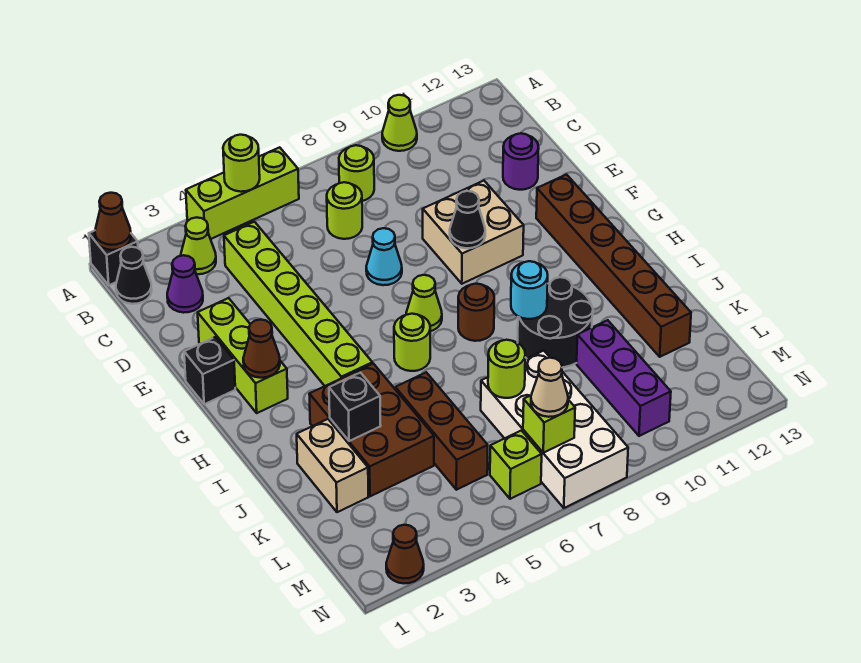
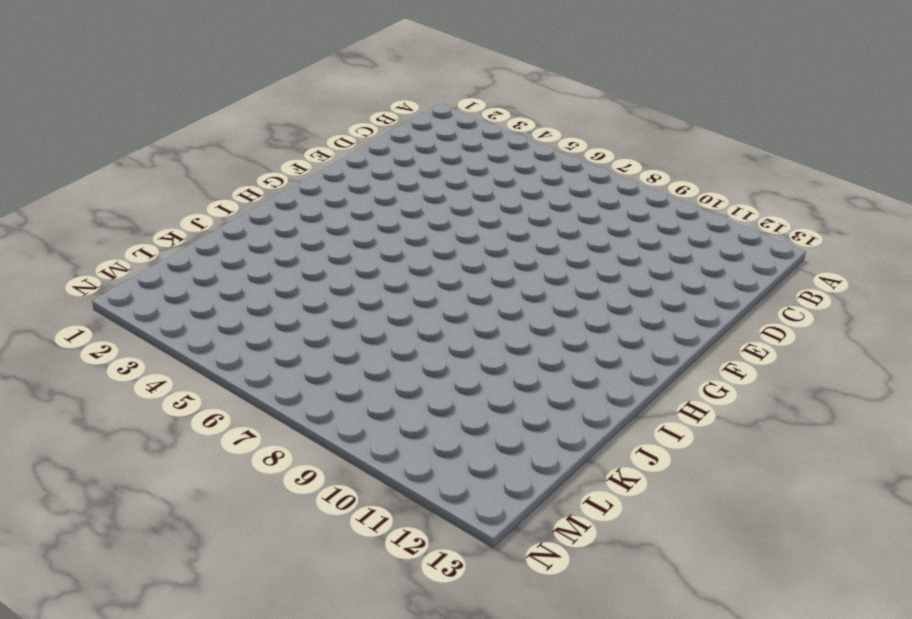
none -> black 1x1 brick [89,231,138,285]
none -> lime 1x3 brick [186,147,299,239]
none -> lime 1x1 cone [382,95,417,151]
none -> black 1x1 cone [116,247,152,304]

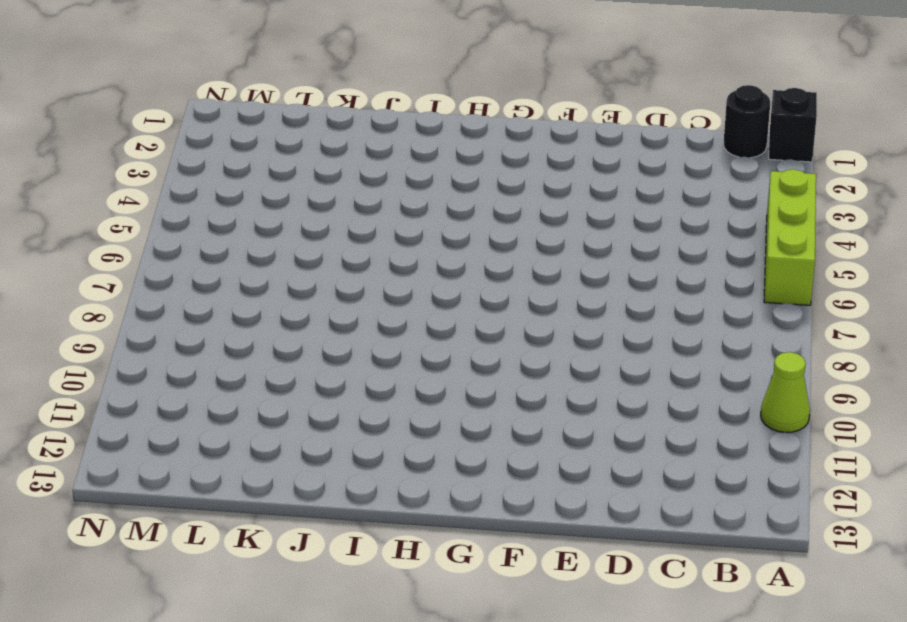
black 1x1 round brick [723,85,770,158] -> black 1x1 cone [116,247,152,304]
none -> lime 1x1 cone [181,217,216,274]
none -> lime 1x1 round brick [339,145,374,201]
none -> purple 1x1 cone [167,255,203,313]
none -> lime 1x6 brick [224,222,372,386]

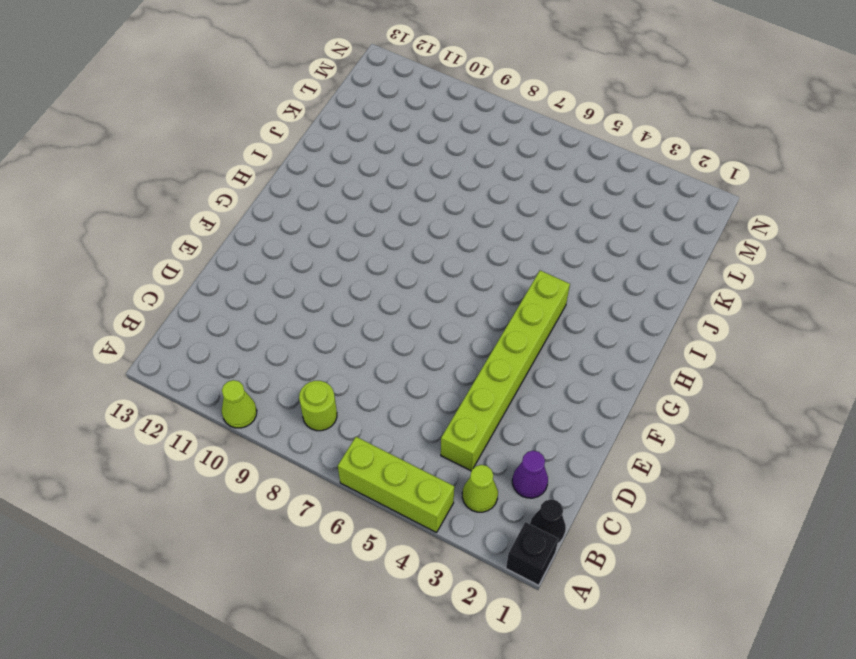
none -> lime 1x1 round brick [327,182,362,239]
none -> purple 1x1 round brick [503,133,539,190]
none -> lime 1x3 brick [198,298,288,413]
none -> cyan 1x1 cone [366,228,402,285]

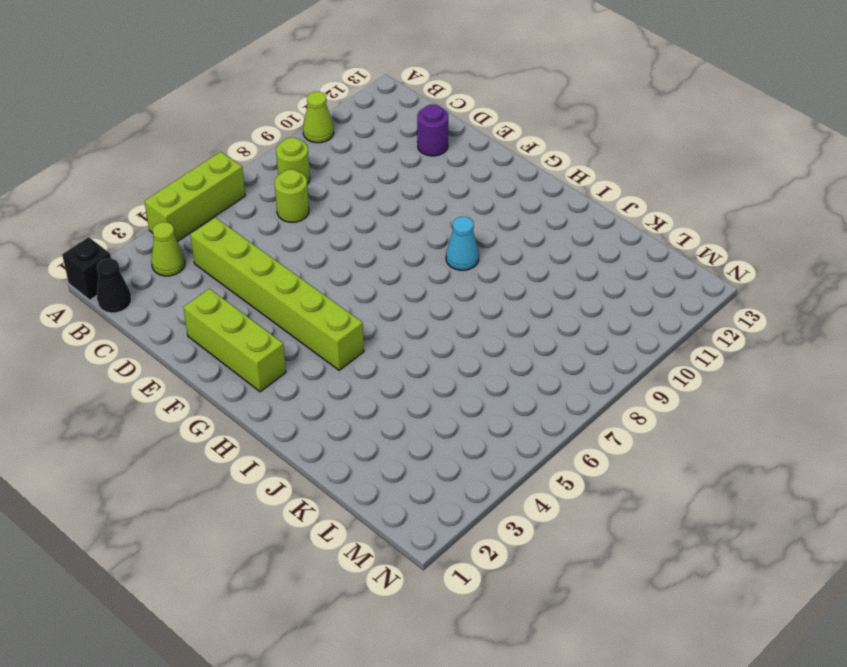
cyan 1x1 cone [446,217,479,270] -> cyan 1x1 cone moved to [366,228,402,285]
none -> purple 1x1 cone [167,255,203,313]
none -> tan 2x2 brick [423,181,524,284]
none -> black 1x1 brick [184,337,235,404]
none -> brown 1x6 brick [536,175,691,357]

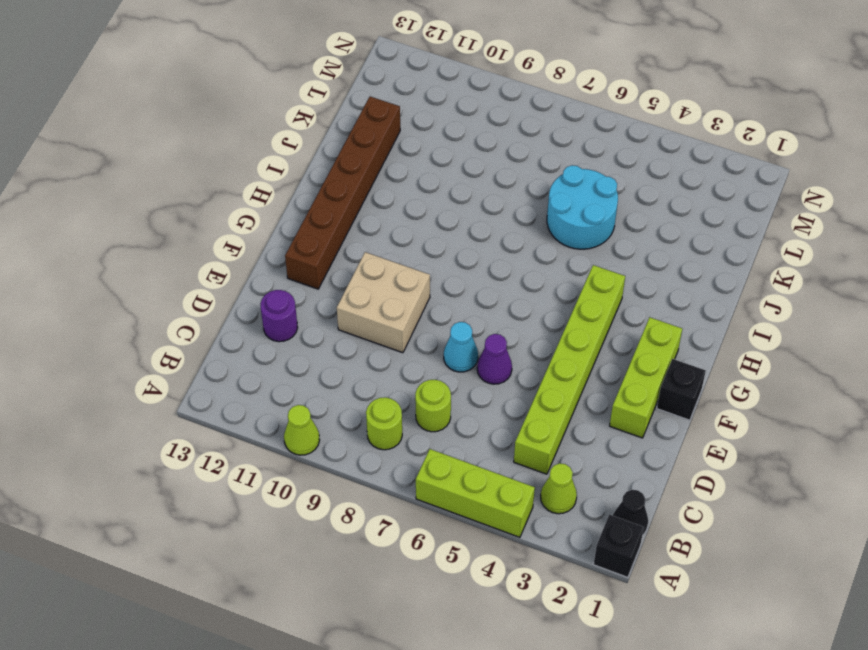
purple 1x1 cone [477,334,512,384] -> purple 1x1 cone moved to [167,255,203,313]
cyan 2x2 round brick [547,165,618,249] -> brown 1x3 brick [395,372,488,490]
none -> lime 1x1 cone [406,275,442,331]
none -> lime 1x1 round brick [394,314,430,371]
none -> brown 1x1 round brick [458,284,494,341]
none -> brown 2x3 brick [309,364,434,496]

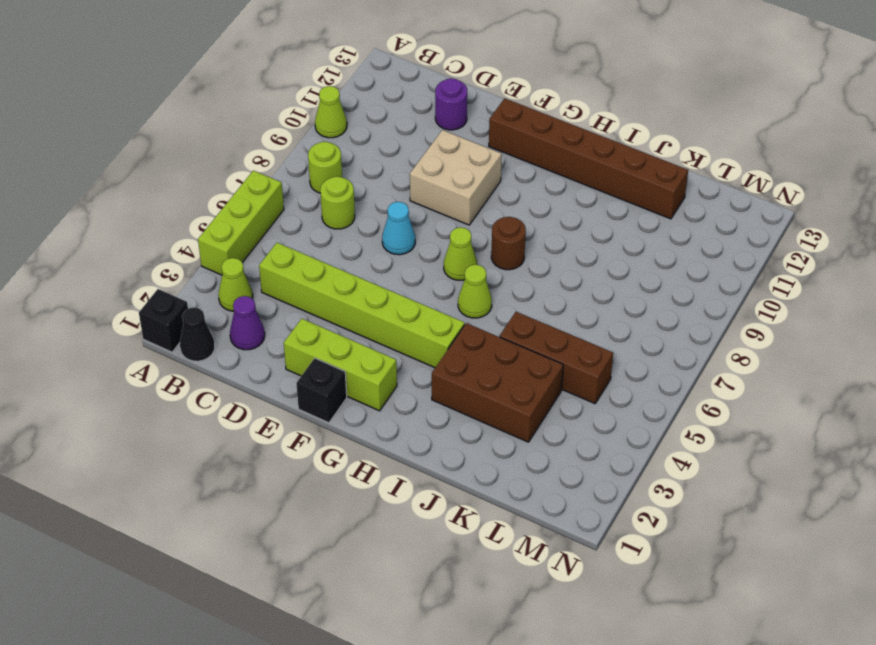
lime 1x1 cone [458,265,492,318] -> lime 1x1 round brick [394,314,430,371]
none -> black 2x2 round brick [518,277,593,368]
none -> tan 1x2 brick [297,419,368,512]
none -> white 2x4 brick [481,351,628,508]
none -> purple 1x3 brick [577,320,671,436]

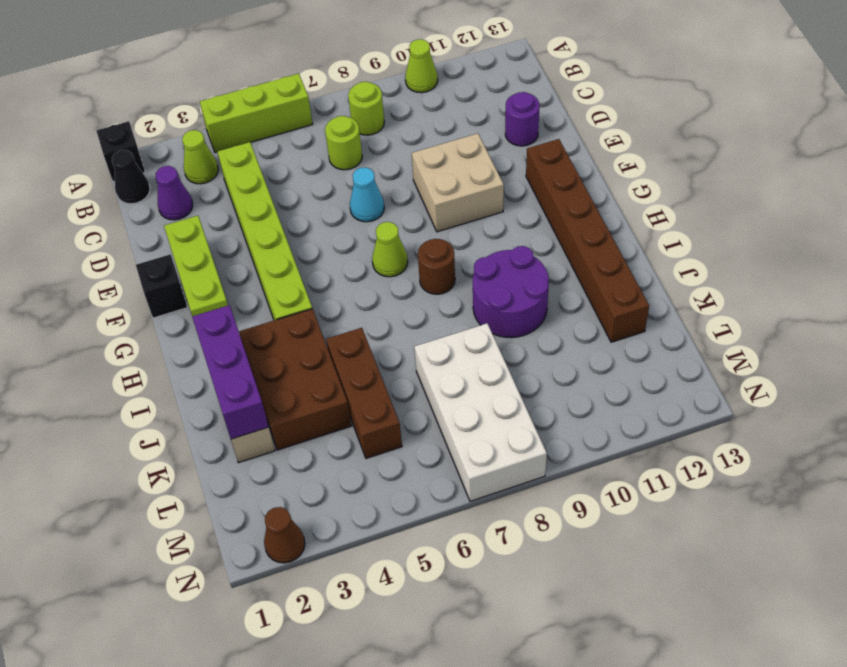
purple 1x3 brick [192,305,269,439] -> purple 1x3 brick moved to [577,320,671,436]
purple 2x2 round brick [473,246,549,338] -> black 2x2 round brick [518,277,593,368]
none -> lime 1x1 round brick [394,314,430,371]
none -> lime 1x1 brick [490,430,542,499]
none -> brown 1x1 cone [95,193,131,250]
none -> lime 1x1 round brick [223,135,260,192]

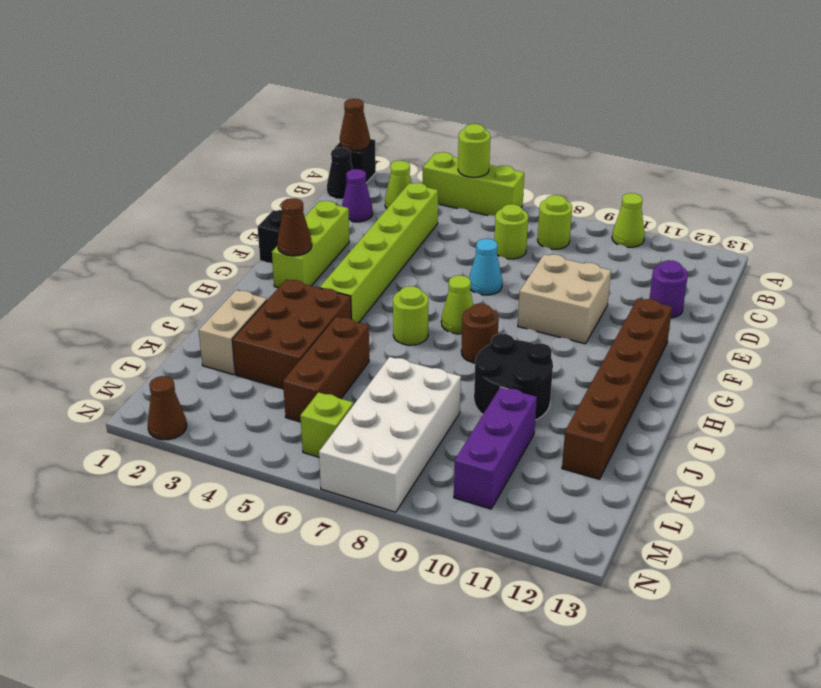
none -> black 1x1 cone [450,191,485,248]
none -> cyan 1x1 round brick [511,261,548,319]
none -> black 1x1 brick [329,373,381,441]
none -> lime 1x1 round brick [488,340,525,398]

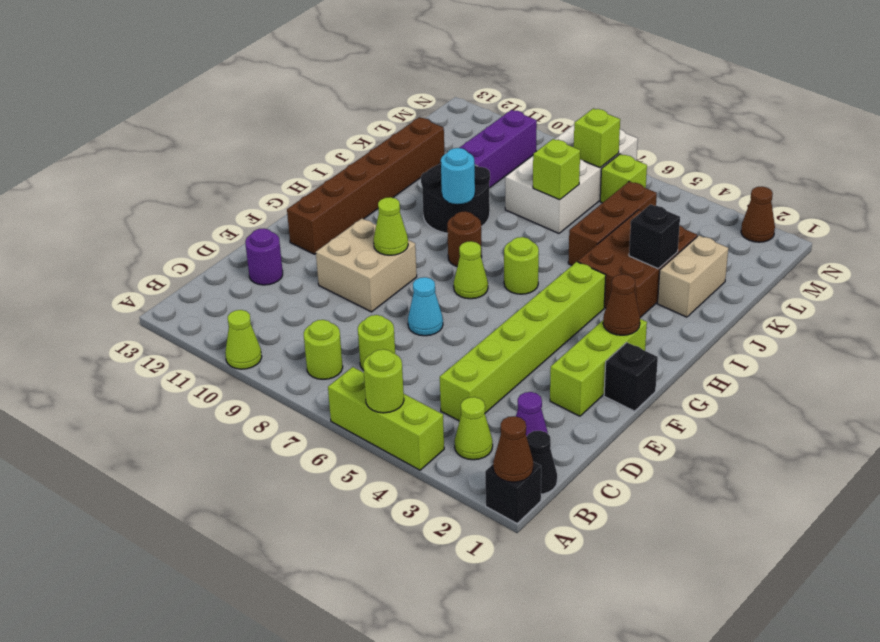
lime 1x1 cone [374,197,408,255] -> black 1x1 cone [450,191,485,248]
lime 1x1 brick [533,139,580,200] -> lime 1x1 round brick [488,340,525,398]
none -> tan 1x1 cone [531,358,568,417]

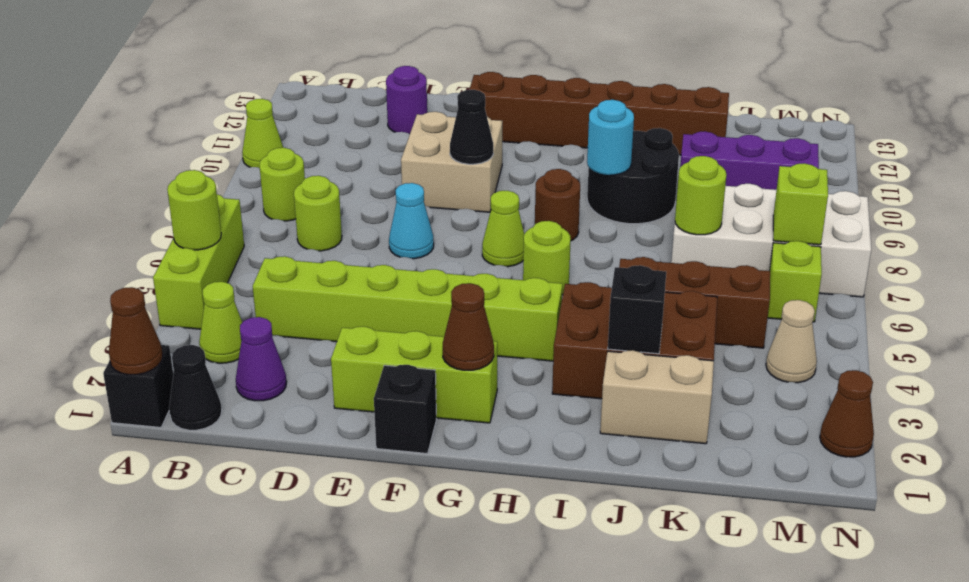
tan 1x1 cone [766,300,817,383] -> tan 1x1 cone moved to [531,358,568,417]

